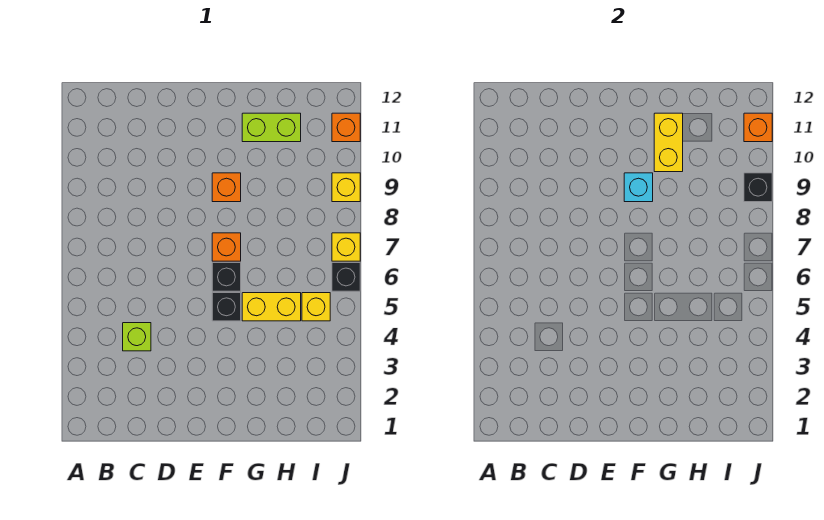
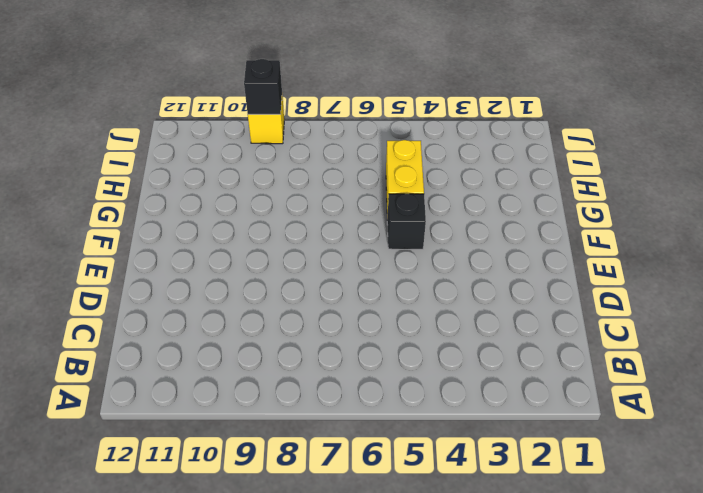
none -> lime 1x1 brick [123,323,151,351]
none -> black 1x1 brick [212,263,241,291]
none -> orange 1x1 brick [212,233,241,261]

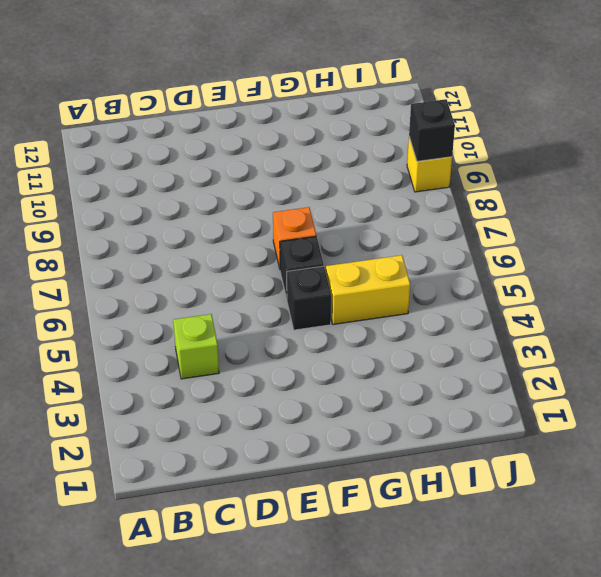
none -> orange 1x1 brick [212,173,241,202]
none -> lime 1x2 brick [242,113,301,142]
none -> yellow 1x1 brick [302,293,330,321]

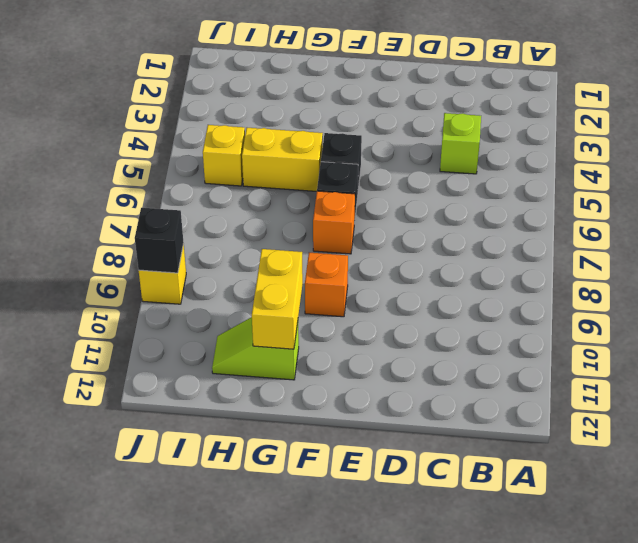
lime 1x2 slope [212,317,299,380] -> lime 1x2 brick [242,113,301,142]
none -> black 1x1 brick [332,263,360,291]
none -> yellow 1x1 brick [332,233,360,261]
none -> orange 1x1 brick [332,113,360,142]

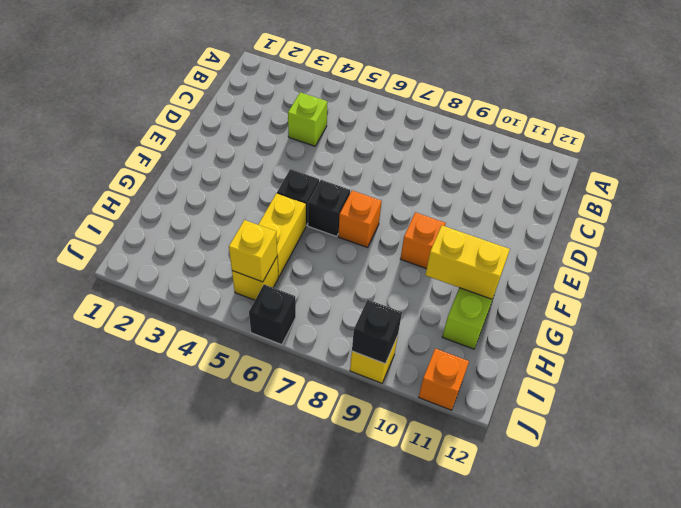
yellow 1x1 brick [229,220,277,282] -> yellow 1x1 brick moved to [332,233,360,261]
none -> cyan 1x1 brick [624,173,653,202]
none -> orange 1x1 brick [744,113,772,142]

